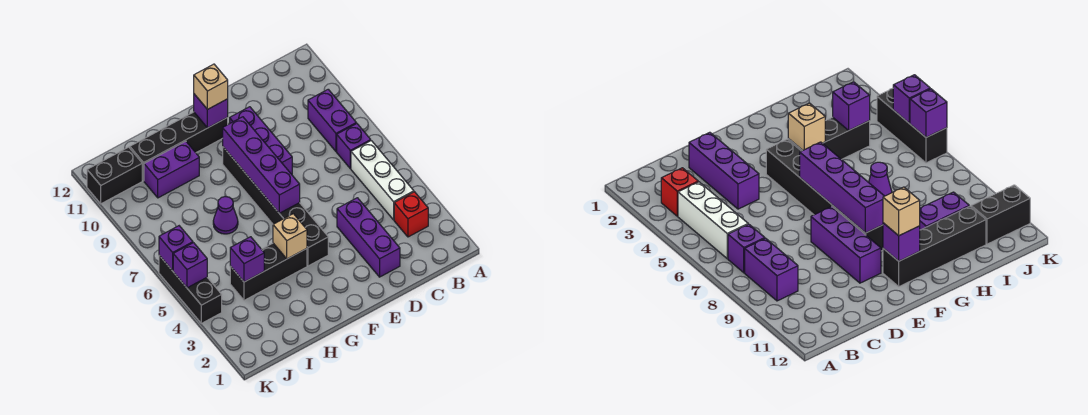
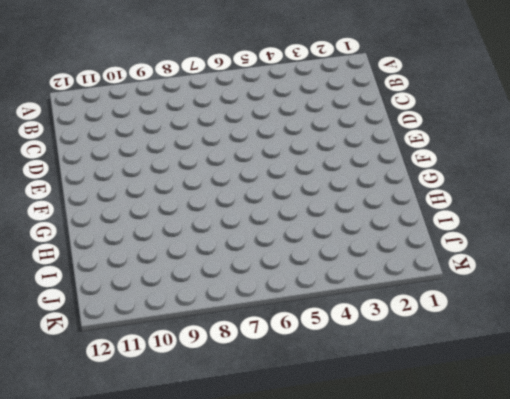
none -> red 1x1 brick [394,192,428,237]
none -> white 1x3 brick [351,141,414,220]
none -> purple 1x1 brick [337,123,371,169]

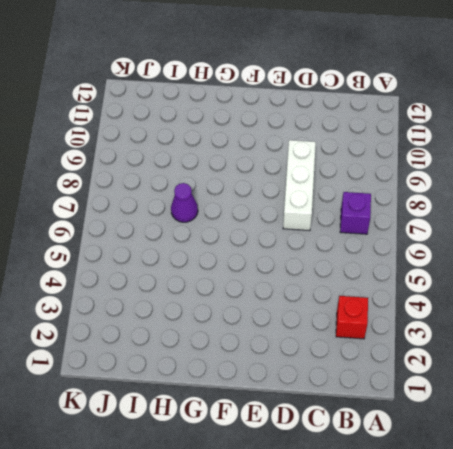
white 1x3 brick [283,140,316,231] -> white 1x3 brick moved to [351,141,414,220]
none -> purple 1x2 brick [308,89,356,152]
none -> purple 1x3 brick [337,198,400,277]
none -> purple 1x3 brick [230,107,292,174]

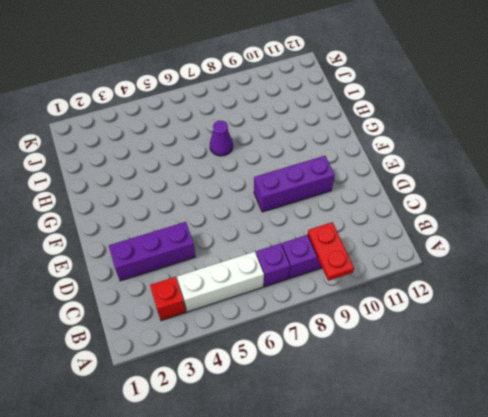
red 1x2 plate [308,222,354,281] -> none
none -> black 1x6 brick [223,147,328,266]
none -> black 1x4 brick [130,112,228,181]
none -> black 1x3 brick [230,243,307,300]

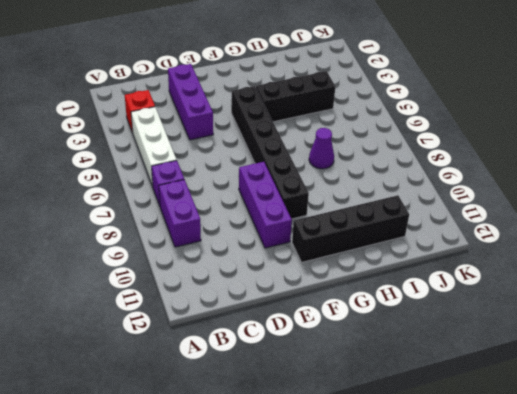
none -> purple 1x2 brick [144,141,199,198]
none -> black 1x2 brick [87,147,142,204]
none -> black 1x3 brick [159,255,222,323]

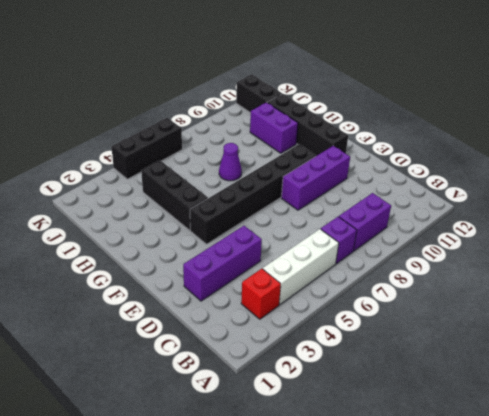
none -> purple 1x4 brick [223,117,300,213]
none -> purple 1x1 brick [194,94,228,128]
none -> tan 1x1 brick [273,214,307,259]

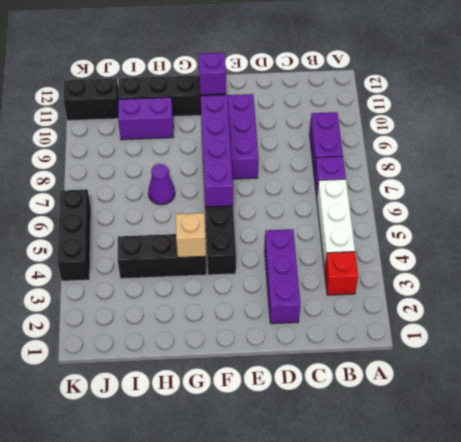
none -> purple 1x1 brick [230,237,264,282]
none -> purple 1x1 brick [173,243,207,288]
none -> purple 1x1 brick [159,226,193,271]

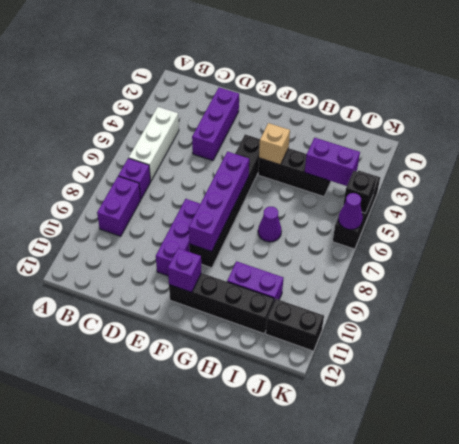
purple 1x2 brick [305,138,360,186] -> purple 1x1 brick [230,237,264,282]
black 1x1 brick [343,171,376,213] -> purple 1x1 brick [173,243,207,288]
purple 1x1 cone [338,193,363,230] -> purple 1x1 brick [159,226,193,271]
none -> red 1x1 brick [394,192,428,237]
none -> tan 1x1 brick [194,64,228,110]

